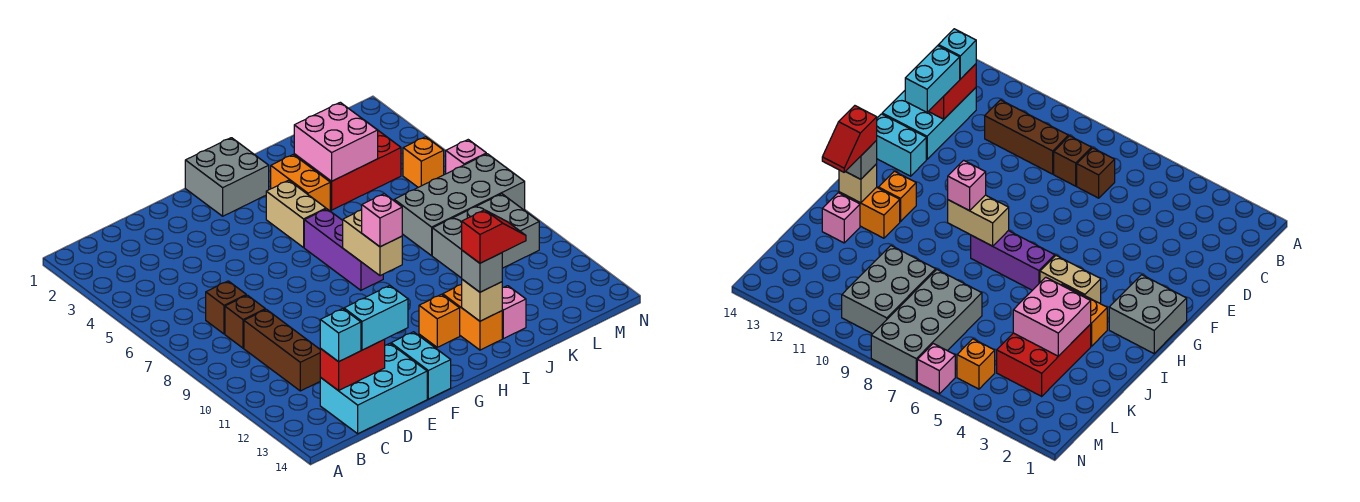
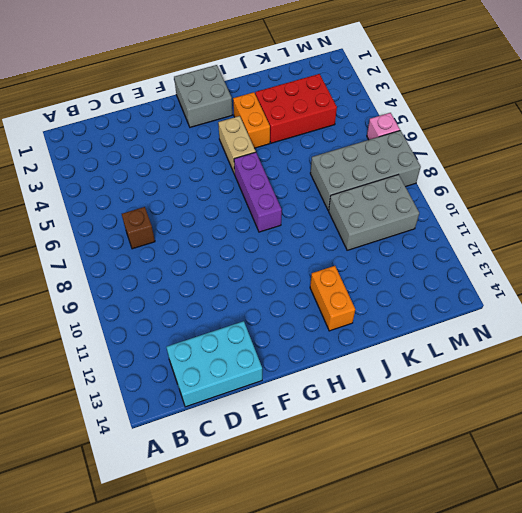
none -> brown 1x1 brick [225,295,265,348]
none -> brown 1x3 brick [244,309,321,391]
none -> cyan 1x2 brick [391,332,451,399]

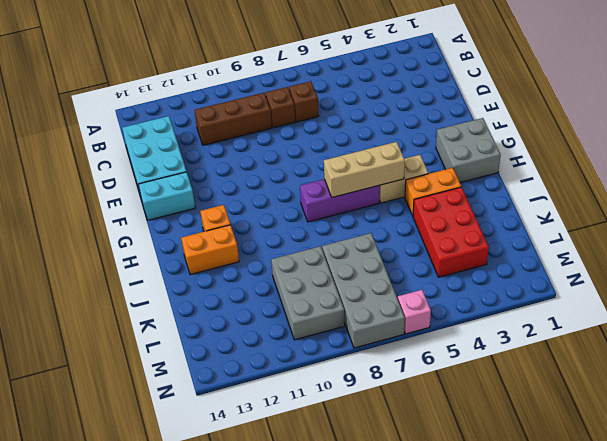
tan 1x3 brick [324,142,405,197] -> none
none -> pink 1x1 brick [502,286,526,339]
none -> orange 1x1 brick [403,137,444,187]
none -> red 1x2 brick [320,339,385,391]

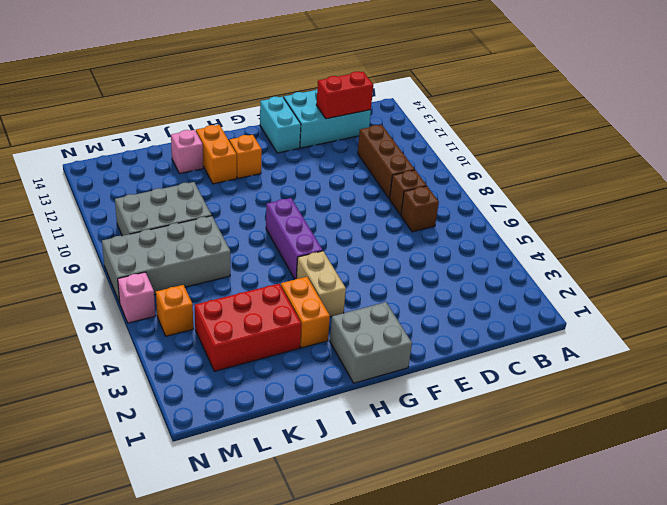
none -> tan 1x2 brick [343,210,402,276]
none -> tan 1x1 brick [462,279,502,321]
none -> pink 2x2 brick [294,102,378,181]

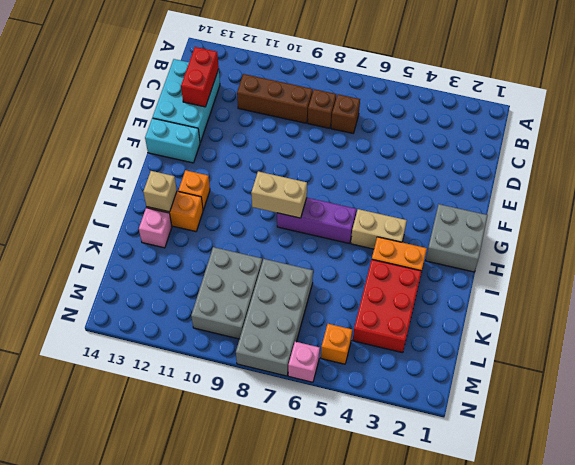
none -> pink 2x2 brick [294,102,378,181]
none -> cyan 1x1 brick [320,309,361,362]
none -> cyan 1x2 brick [344,286,408,350]

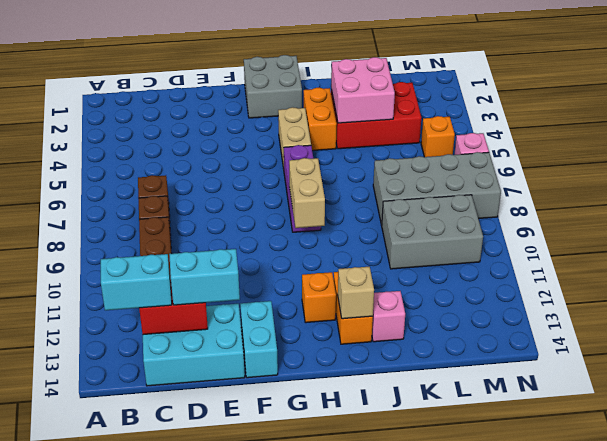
cyan 1x2 brick [101,254,172,310] -> cyan 1x1 brick [320,309,361,362]
none -> pink 1x1 brick [362,194,402,247]
none -> grey 1x1 brick [462,250,502,292]
none -> red 1x2 slope [462,210,526,263]

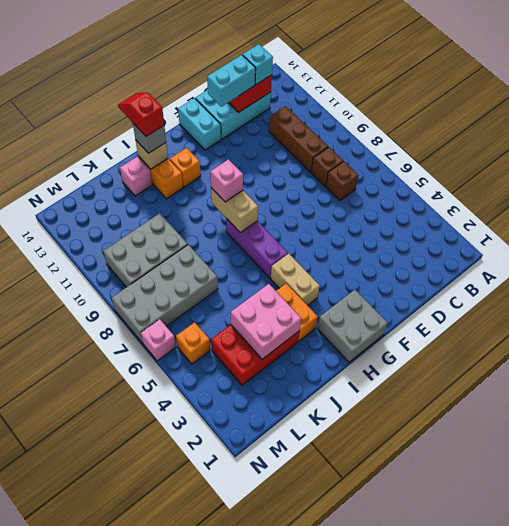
red 1x2 slope [118,93,164,136] -> red 1x2 slope turned to [462,210,526,263]

